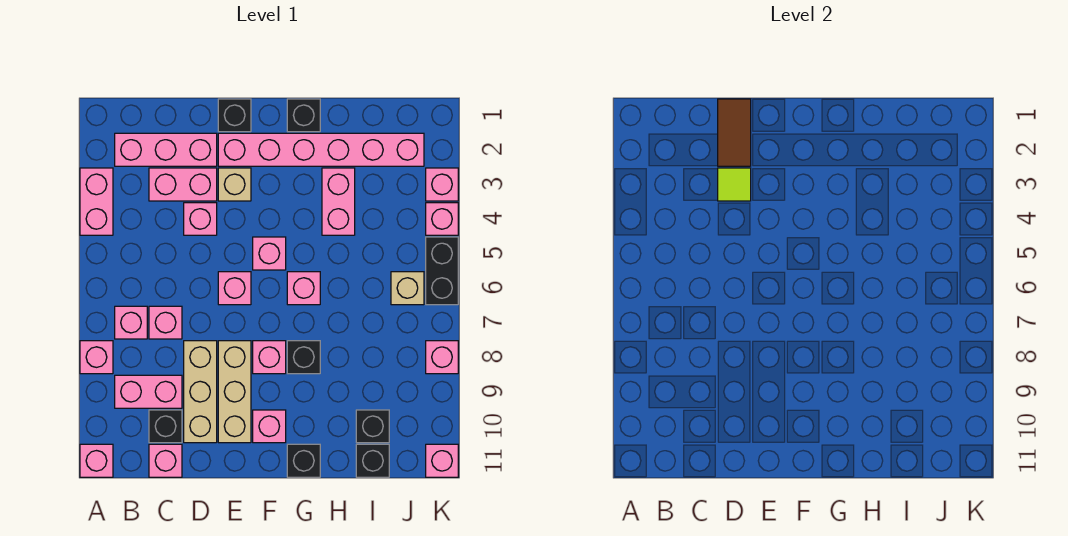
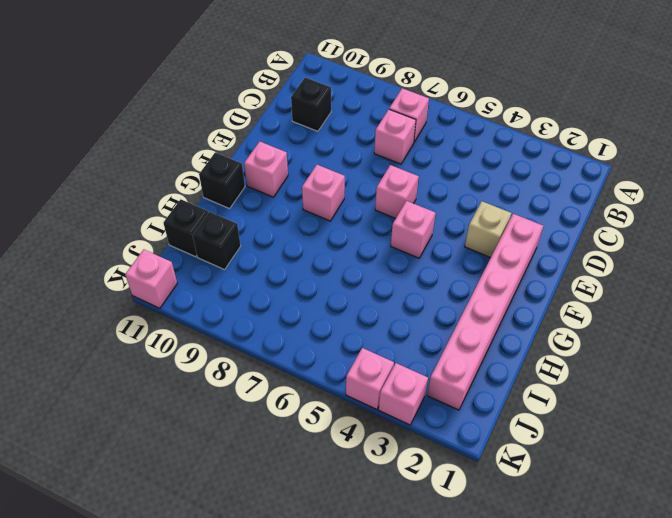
none -> pink 1x2 brick [80,168,113,235]
none -> pink 1x1 brick [80,341,113,374]
none -> pink 1x1 brick [80,444,113,477]
none -> pink 1x3 brick [115,133,217,166]

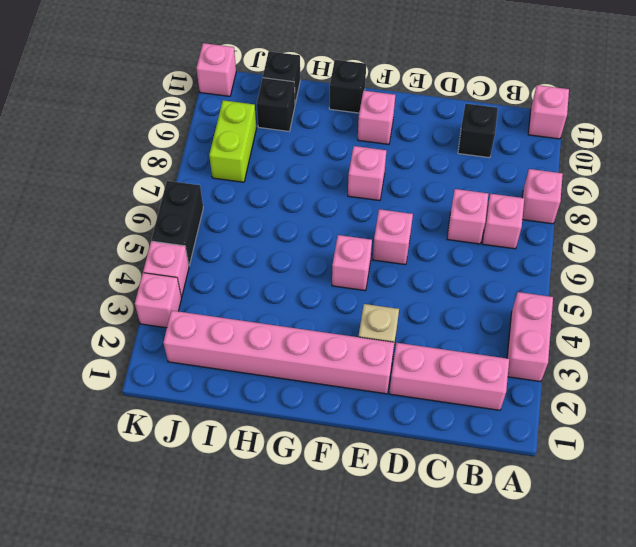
lime 1x2 brick [209,100,256,182] -> none
none -> pink 1x2 brick [115,375,182,408]
none -> pink 1x2 brick [149,168,217,201]
none -> pink 1x1 brick [149,444,182,477]
none -> pink 1x1 brick [184,203,217,235]

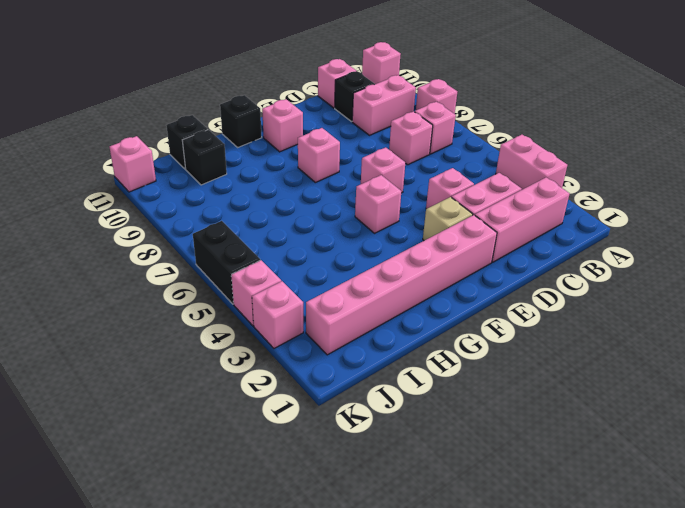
none -> tan 1x3 brick [184,341,217,443]
none -> black 1x1 brick [218,99,251,132]
none -> tan 1x3 brick [218,341,251,443]
none -> black 1x1 brick [287,99,320,132]

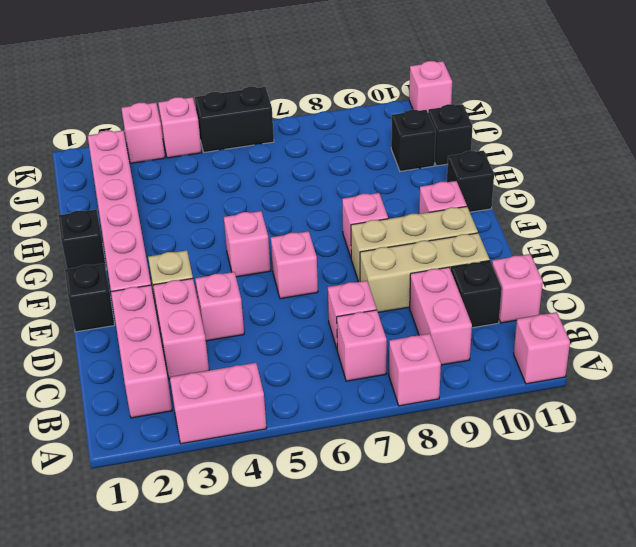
none -> pink 1x1 brick [287,272,320,305]
none -> black 1x1 brick [287,341,320,374]
none -> pink 1x2 brick [322,168,355,235]
none -> tan 1x1 brick [391,272,424,305]

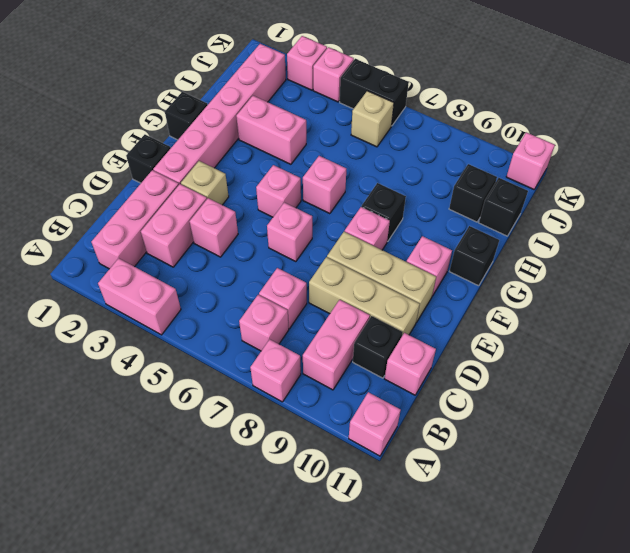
none -> pink 1x1 brick [426,341,458,374]
none -> brown 1x2 tile [718,99,751,166]
none -> lime 1x1 tile [718,168,751,201]

